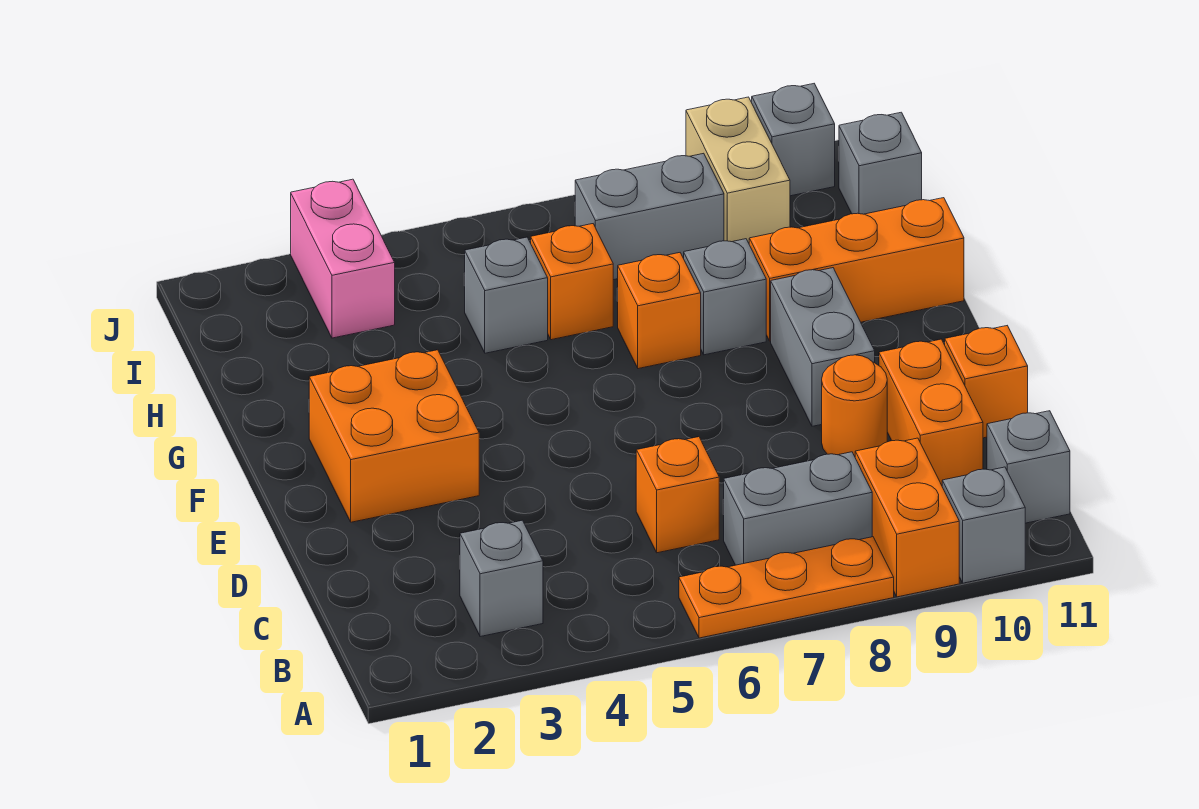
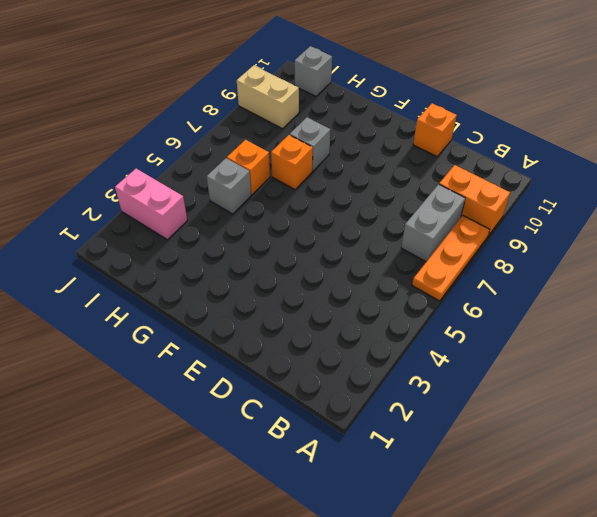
none -> grey 1x1 brick [942,467,1025,583]
none -> grey 1x1 brick [460,520,543,637]
none -> grey 1x1 brick [987,411,1070,523]

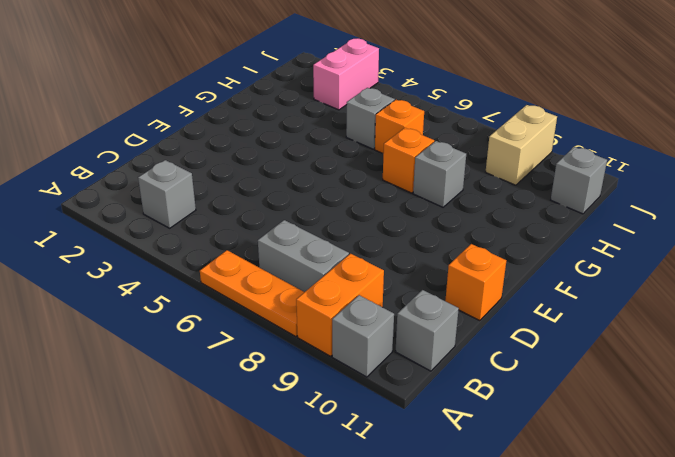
none -> orange 1x1 brick [636,437,719,553]
none -> orange 1x2 brick [879,339,983,485]
none -> orange 1x1 round brick [822,355,887,456]

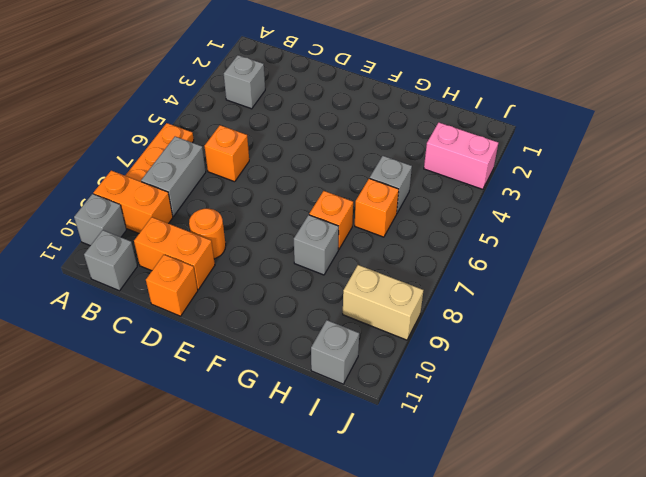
none -> orange 2x2 brick [309,350,479,522]
none -> grey 1x2 brick [771,268,875,426]
none -> orange 1x3 brick [749,198,964,341]

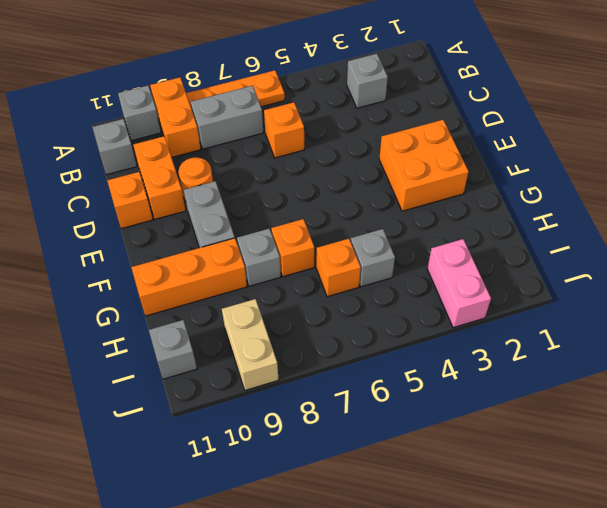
none -> grey 1x2 brick [575,153,724,280]
none -> grey 1x1 brick [752,84,835,196]

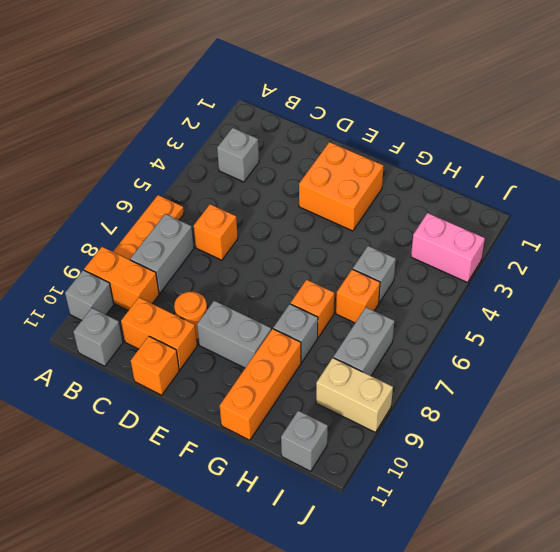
none -> grey 1x1 brick [752,84,835,196]

